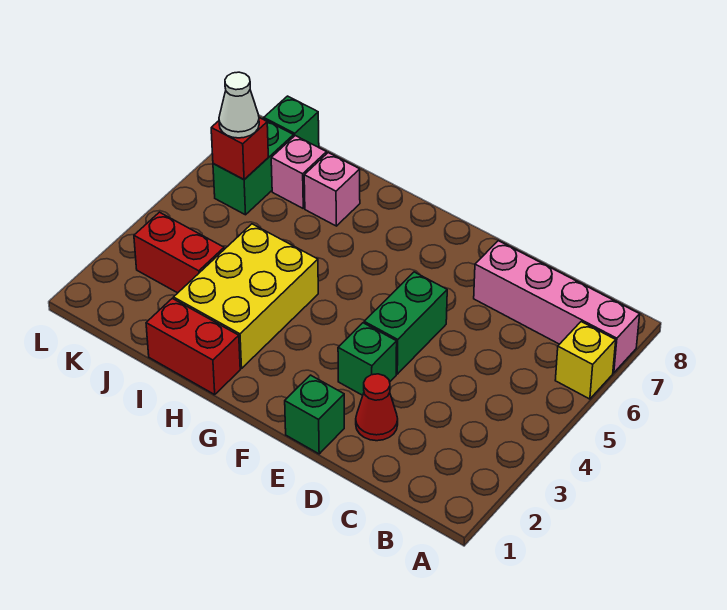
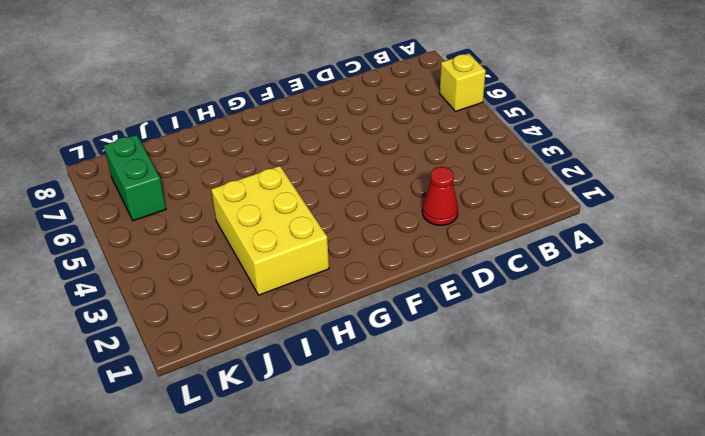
none -> pink 1x4 brick [474,241,640,373]
none -> green 1x1 brick [285,375,344,454]
none -> green 1x1 brick [338,323,397,395]

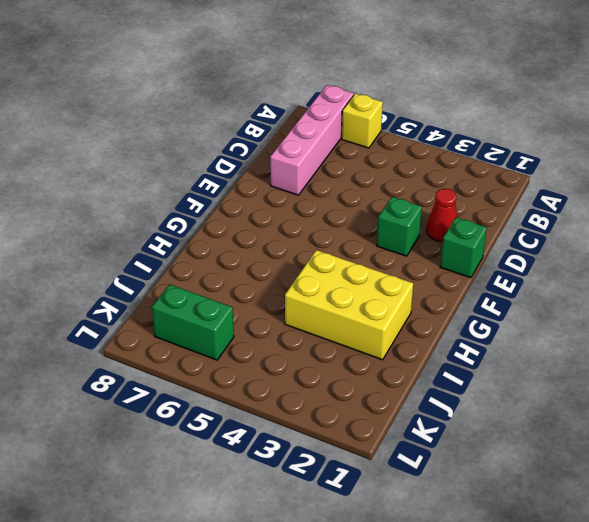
none -> green 1x2 brick [364,272,447,374]
none -> red 1x2 brick [146,298,240,395]
none -> pink 1x1 brick [304,153,360,226]

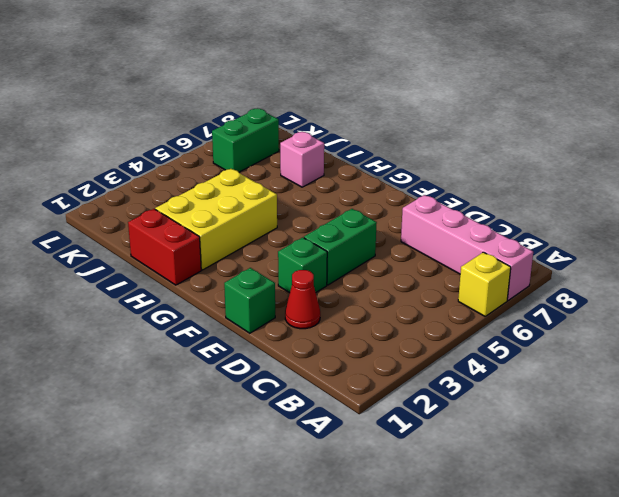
none -> red 1x2 brick [134,212,224,293]
none -> pink 1x1 brick [271,136,327,208]
none -> green 1x1 brick [264,96,319,147]

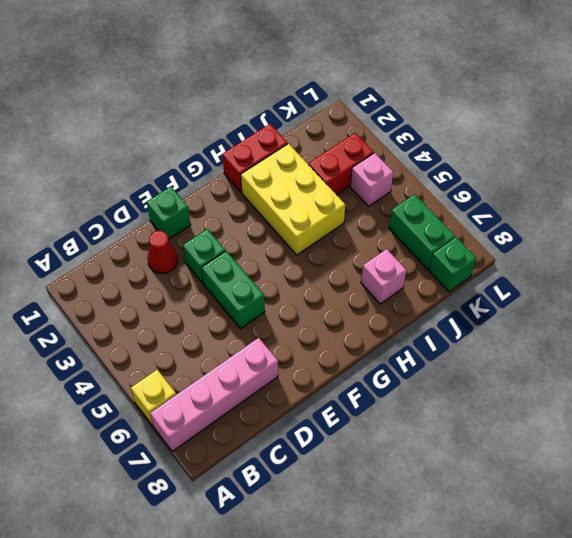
pink 1x1 brick [350,153,393,206] -> pink 1x1 brick moved to [271,136,327,208]
none -> red 1x1 brick [211,118,268,180]
none -> white 1x1 cone [219,72,259,138]

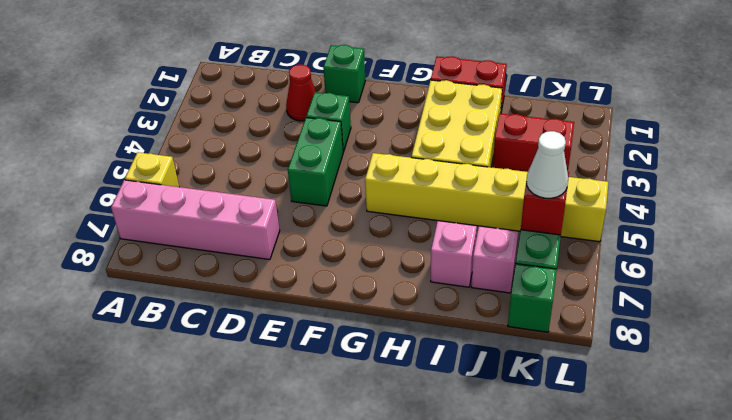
yellow 1x6 brick [365,153,608,242] -> none

